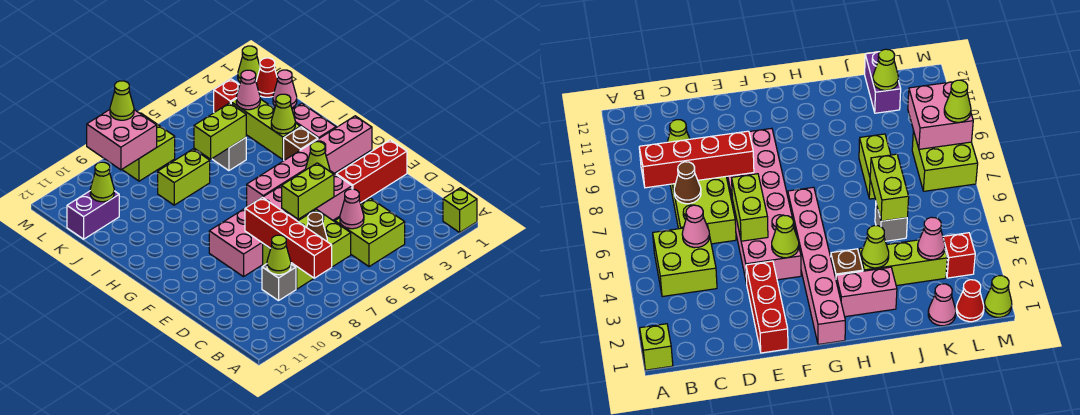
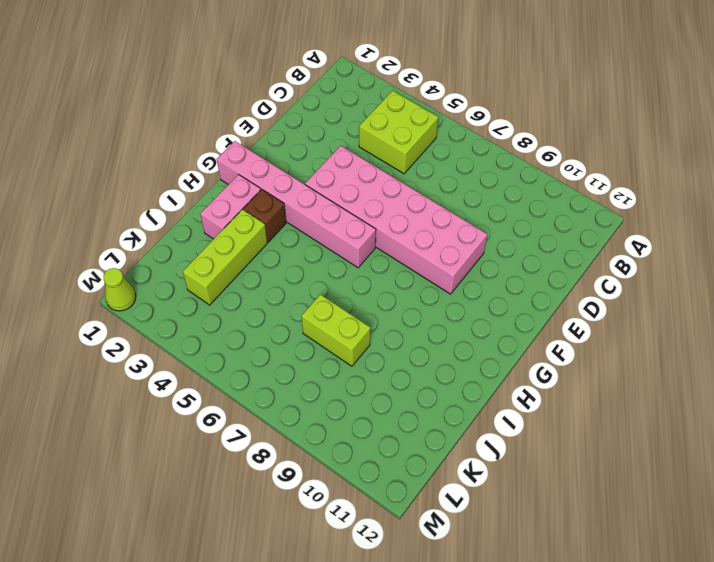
none -> lime 1x1 brick [443,188,477,232]
none -> lime 2x3 brick [263,209,351,289]
none -> grey 1x1 brick [262,264,296,301]
none -> red 1x3 brick [336,140,407,203]

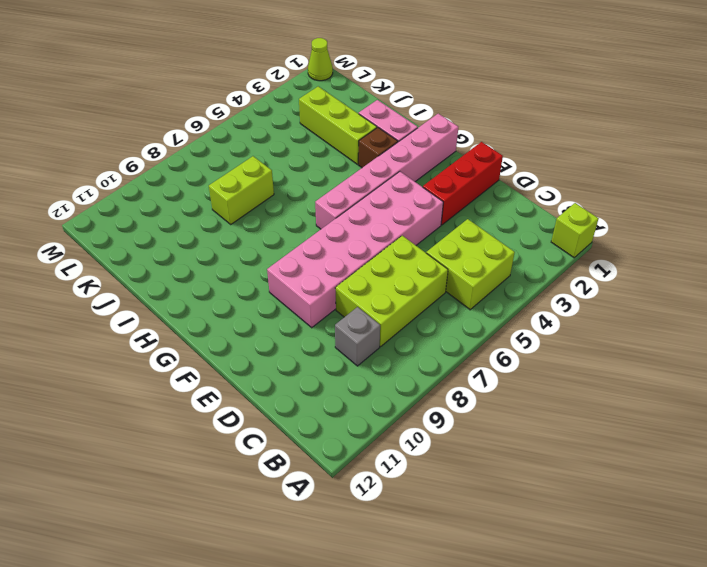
none -> grey 1x1 brick [212,138,246,171]
none -> pink 1x1 cone [273,70,297,108]
none -> purple 1x2 brick [67,191,119,239]
none -> red 1x1 cone [256,58,277,97]

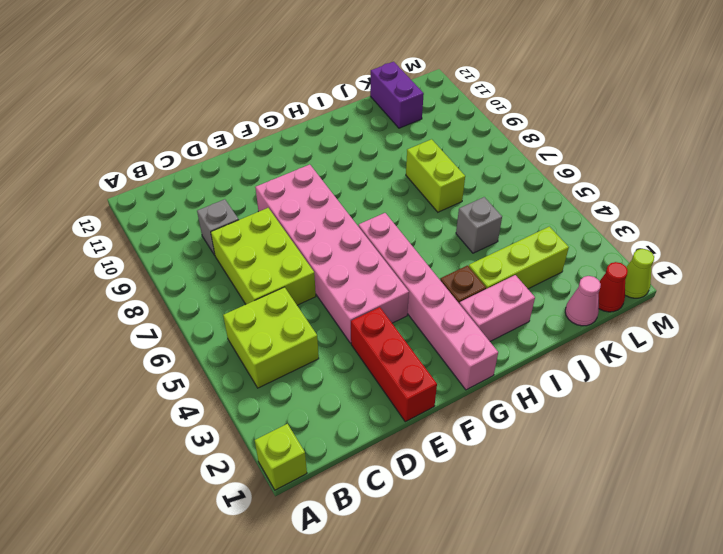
none -> red 1x1 brick [214,79,240,112]
none -> lime 2x2 brick [122,113,175,181]
none -> red 1x4 brick [245,197,332,278]
none -> pink 1x1 cone [340,189,364,229]

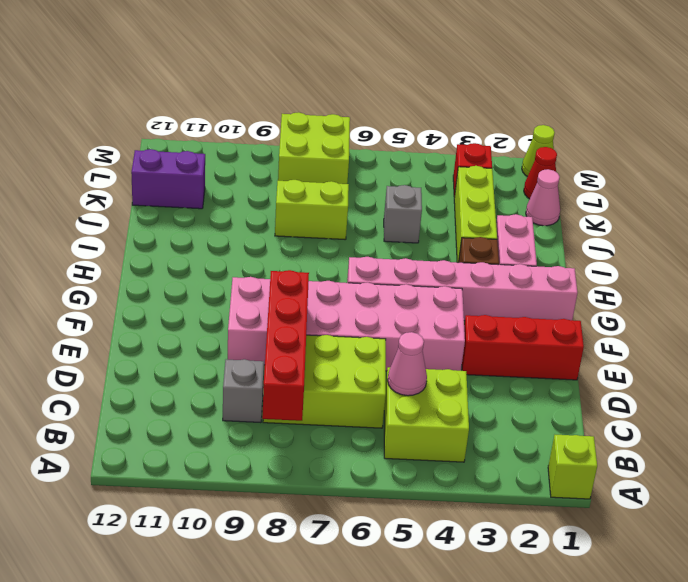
none -> brown 1x1 cone [307,212,327,241]
none -> lime 1x1 cone [267,235,291,275]
none -> lime 1x2 brick [282,163,334,219]
none -> lime 1x1 cone [306,142,330,171]

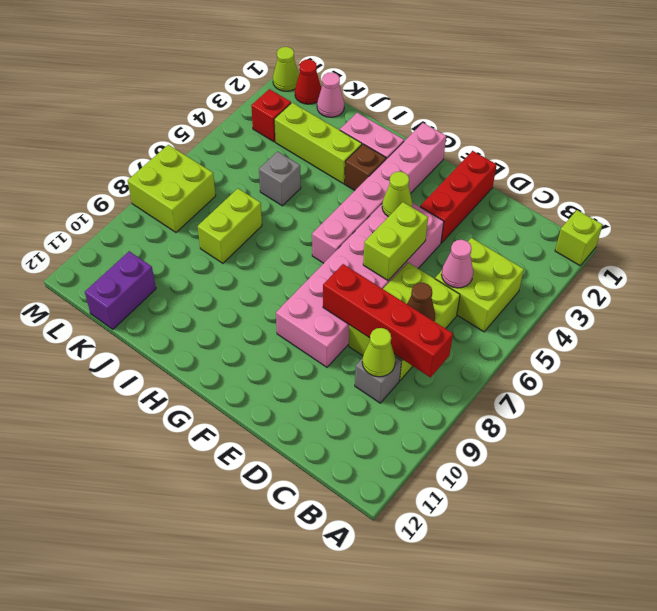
none -> lime 1x1 cone [271,94,295,134]
none -> lime 1x2 brick [194,103,246,159]
none -> pink 1x1 cone [236,70,260,110]
none -> lime 1x1 cone [90,162,114,202]

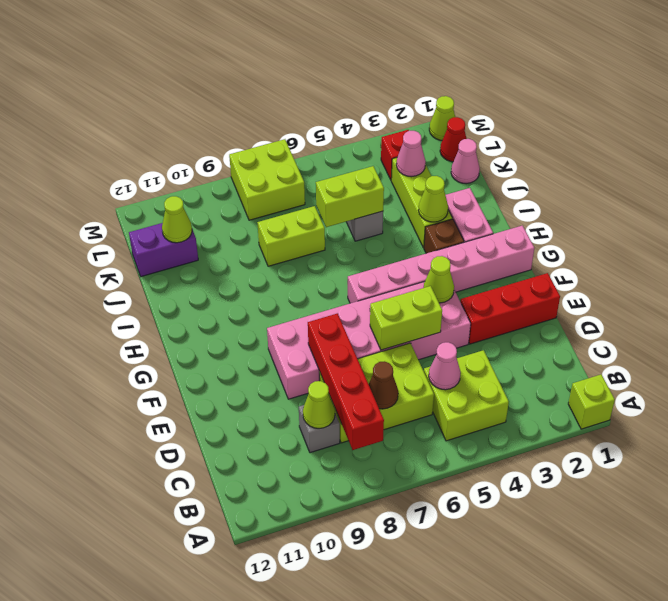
none -> pink 2x2 brick [87,110,157,170]
none -> lime 1x1 cone [110,81,134,120]

